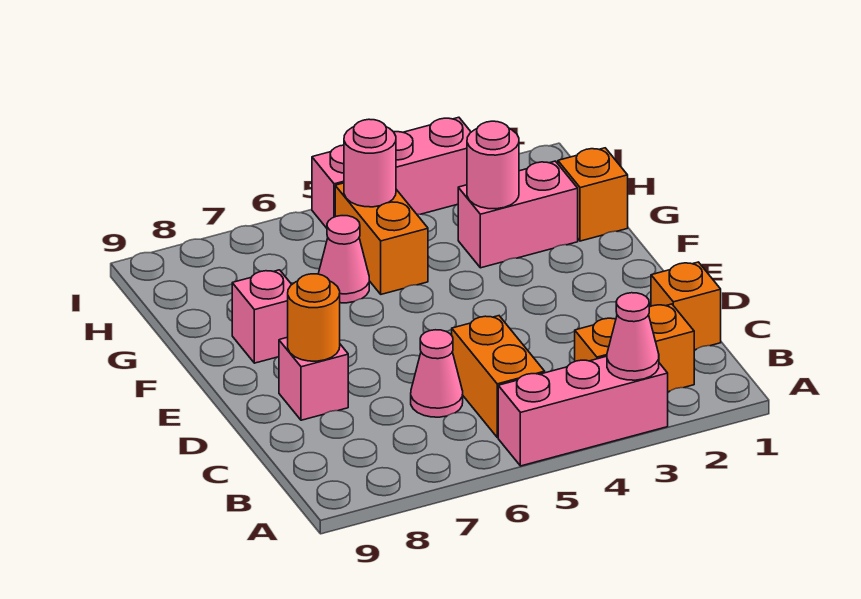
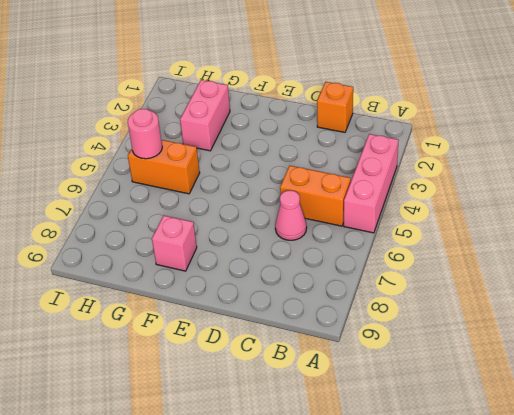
none -> orange 1x2 brick [575,304,694,392]
none -> pink 1x1 brick [279,337,348,420]
none -> orange 1x1 brick [558,148,628,241]

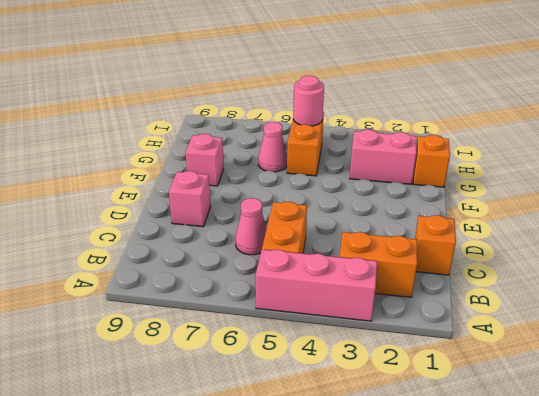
none -> pink 1x3 brick [312,117,471,228]
none -> pink 1x1 cone [607,293,659,380]
none -> orange 1x1 round brick [288,274,340,361]

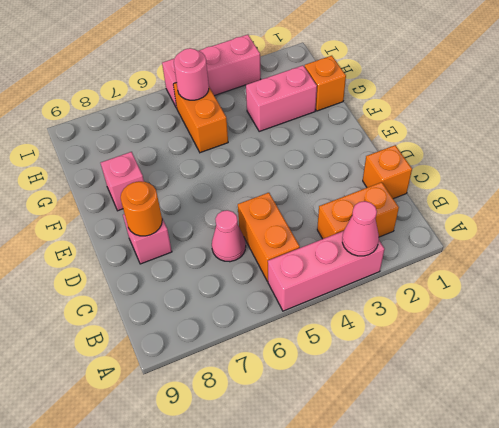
none -> pink 1x1 cone [318,216,369,303]
none -> pink 1x1 round brick [467,121,519,209]

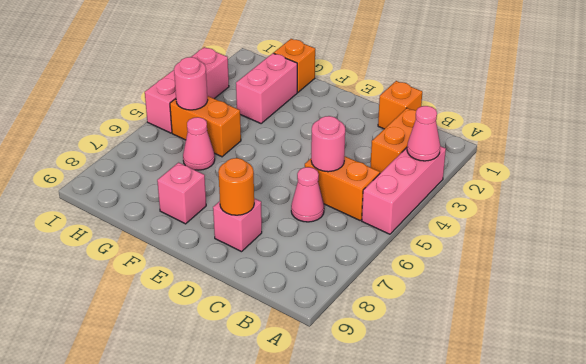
pink 1x1 round brick [311,116,345,172] -> pink 1x1 round brick moved to [467,121,519,209]

